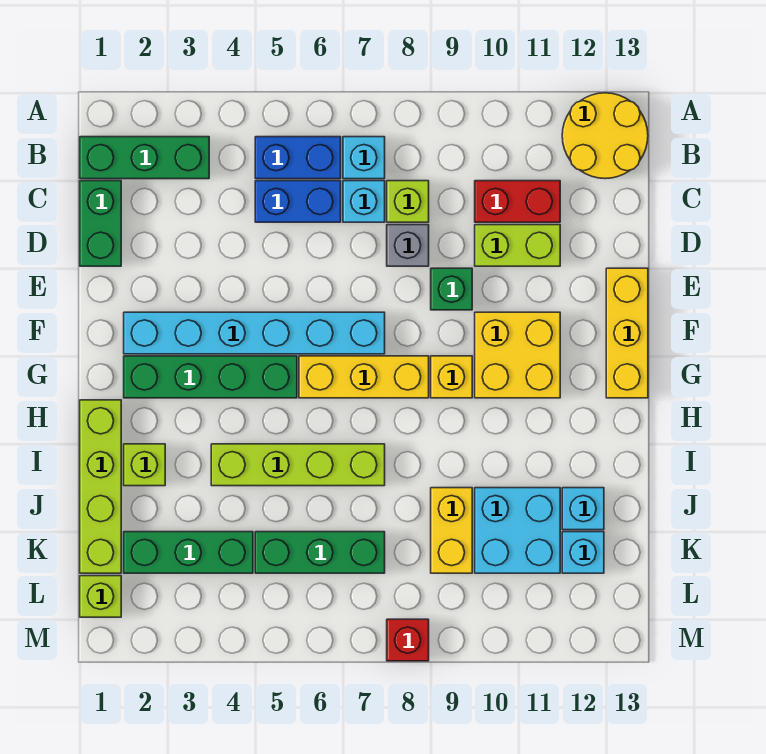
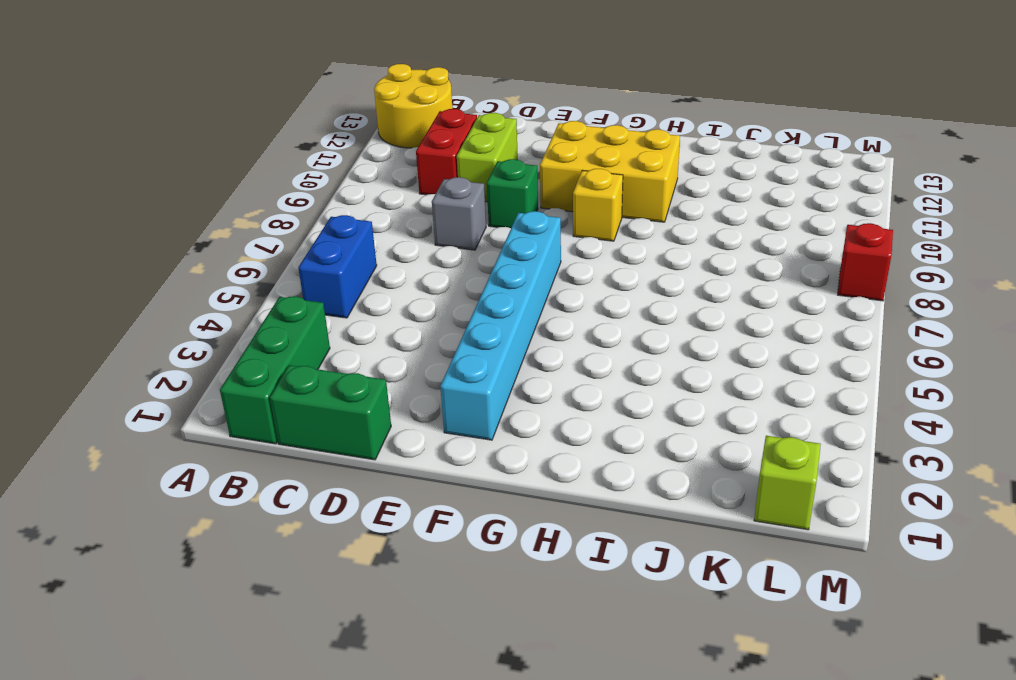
yellow 2x3 brick [540,121,680,222] -> yellow 2x2 brick [475,312,560,398]
none -> cyan 1x1 brick [343,137,385,179]
none -> blue 1x2 brick [255,181,341,222]
none -> cyan 1x1 brick [343,181,385,222]

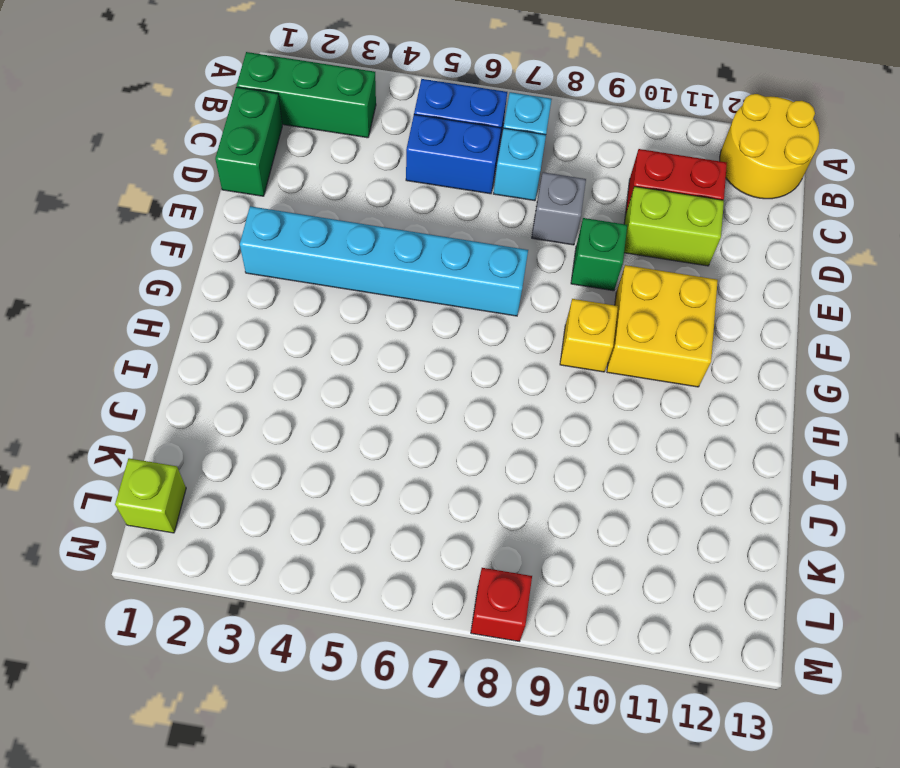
none -> lime 1x1 brick [387,181,429,222]
none -> yellow 1x3 brick [606,268,648,398]
none -> green 1x4 brick [124,356,297,398]

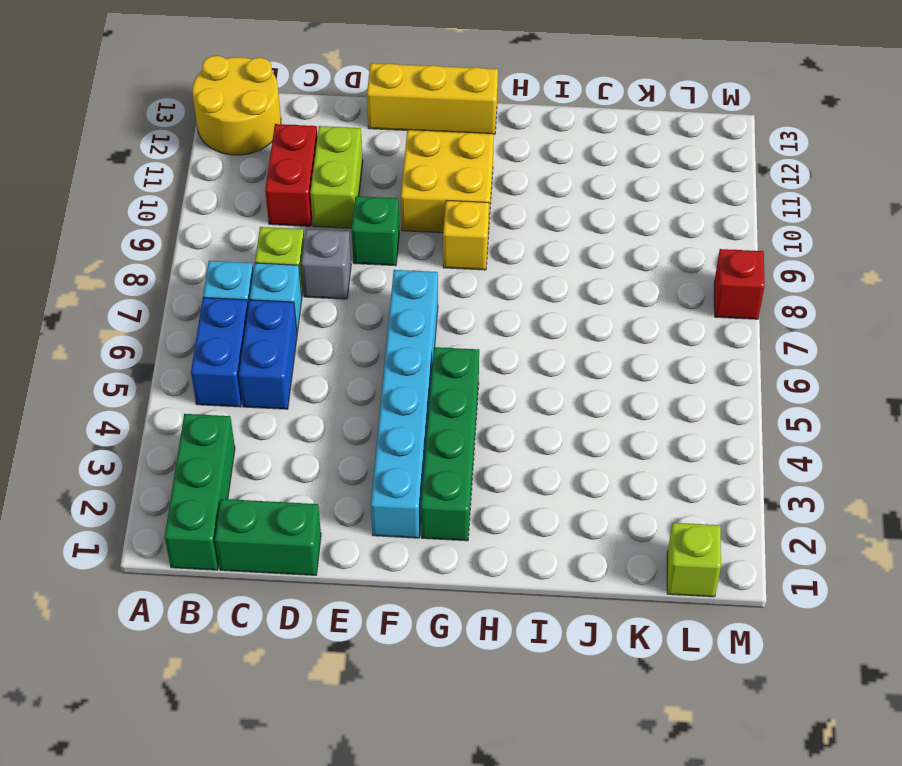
none -> yellow 1x3 brick [299,356,429,398]
none -> lime 1x4 brick [80,400,121,573]
none -> lime 1x1 brick [124,444,165,486]

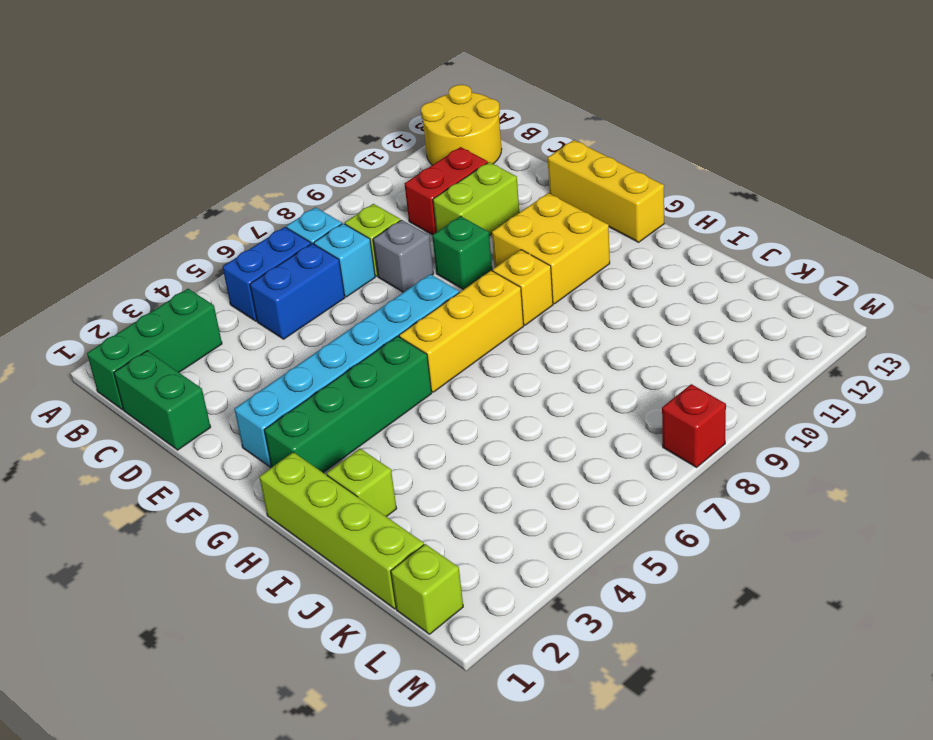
none -> lime 1x4 brick [211,444,385,486]
none -> yellow 1x2 brick [431,488,472,573]
none -> cyan 2x2 brick [475,488,560,573]

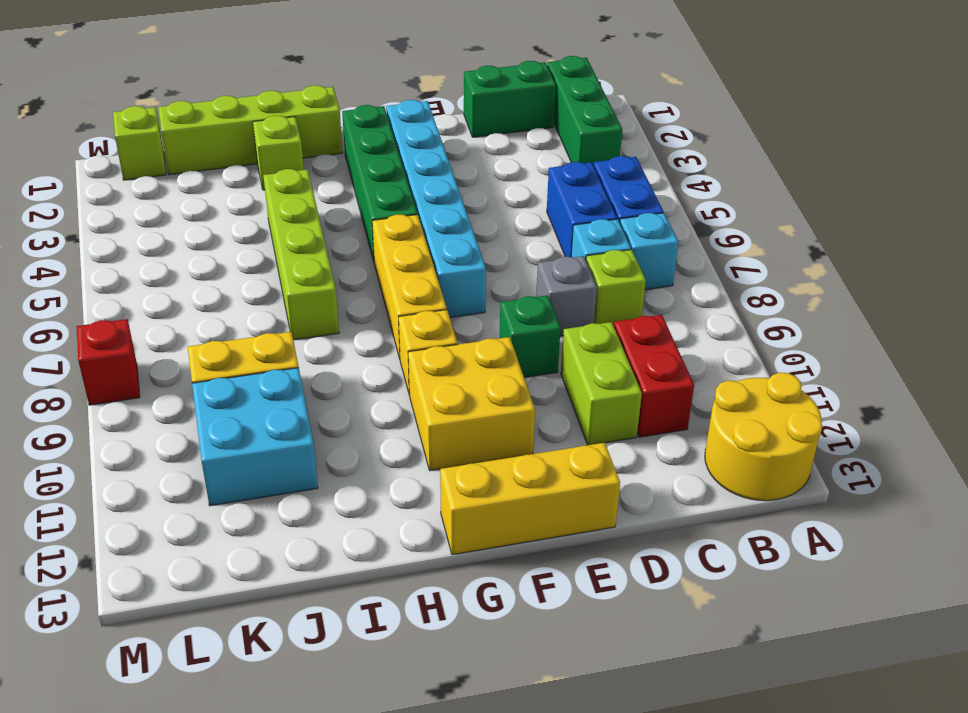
none -> cyan 1x1 brick [562,488,604,530]
none -> green 1x3 brick [124,532,253,573]
none -> green 1x3 brick [255,532,385,573]

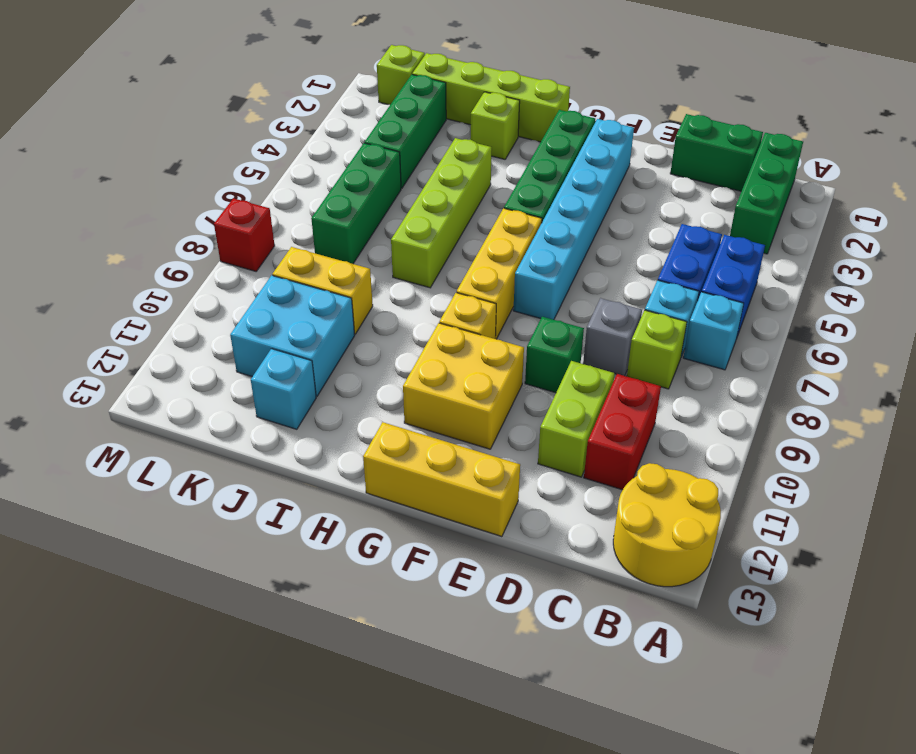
none -> cyan 1x1 brick [562,532,604,573]

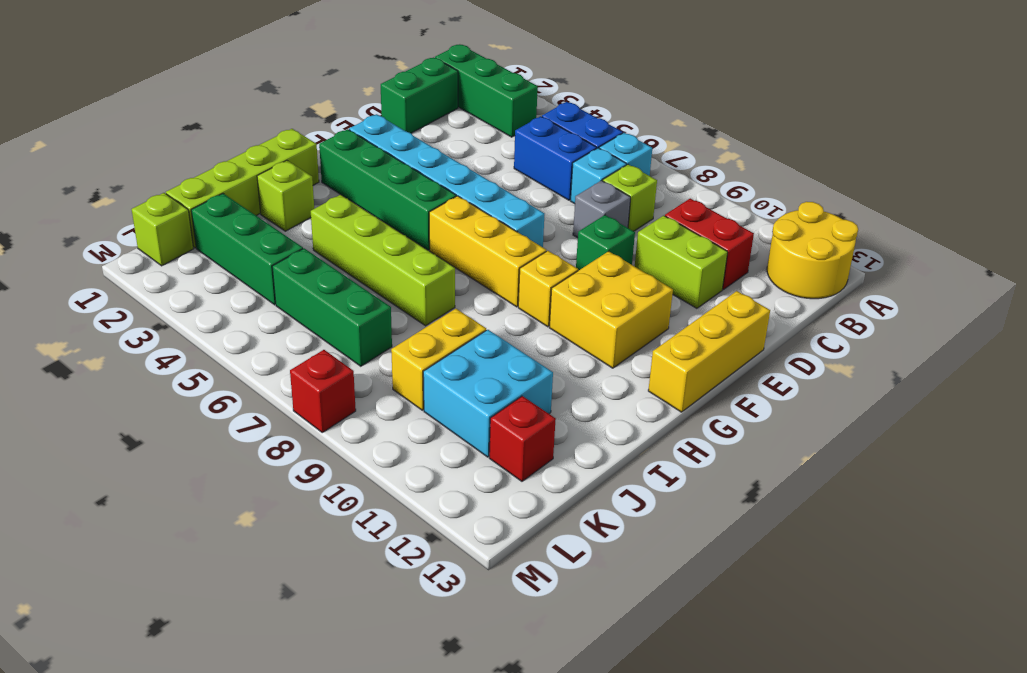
red 1x1 brick [489,396,556,481] -> cyan 1x1 brick [562,532,604,573]
none -> cyan 1x1 brick [562,488,604,530]

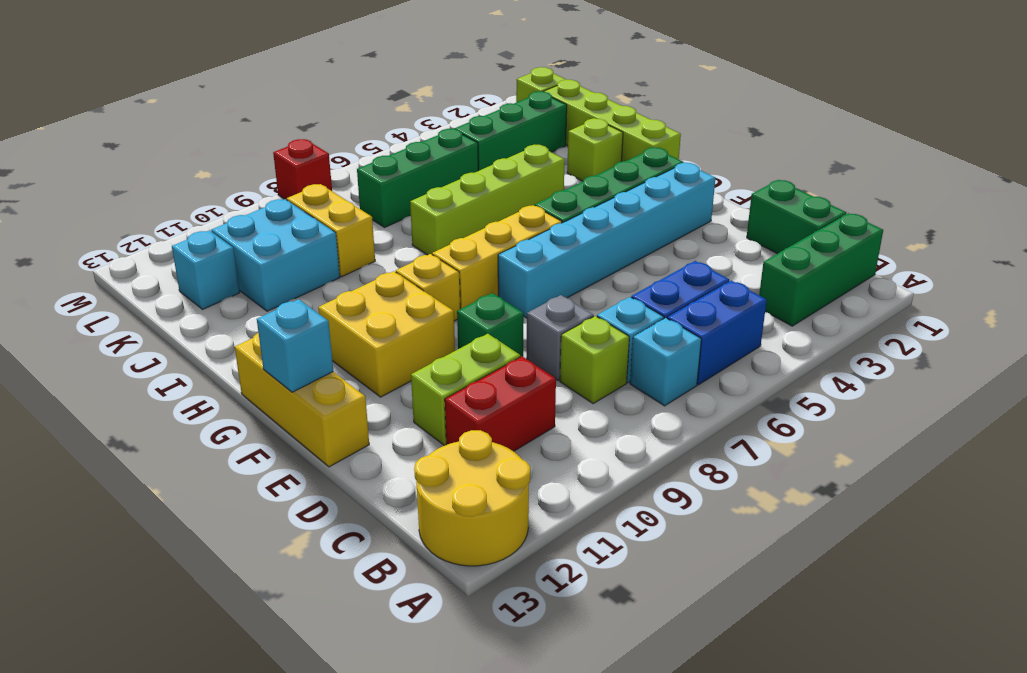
cyan 1x1 brick [257,299,333,392] -> cyan 1x1 brick moved to [562,488,604,530]

